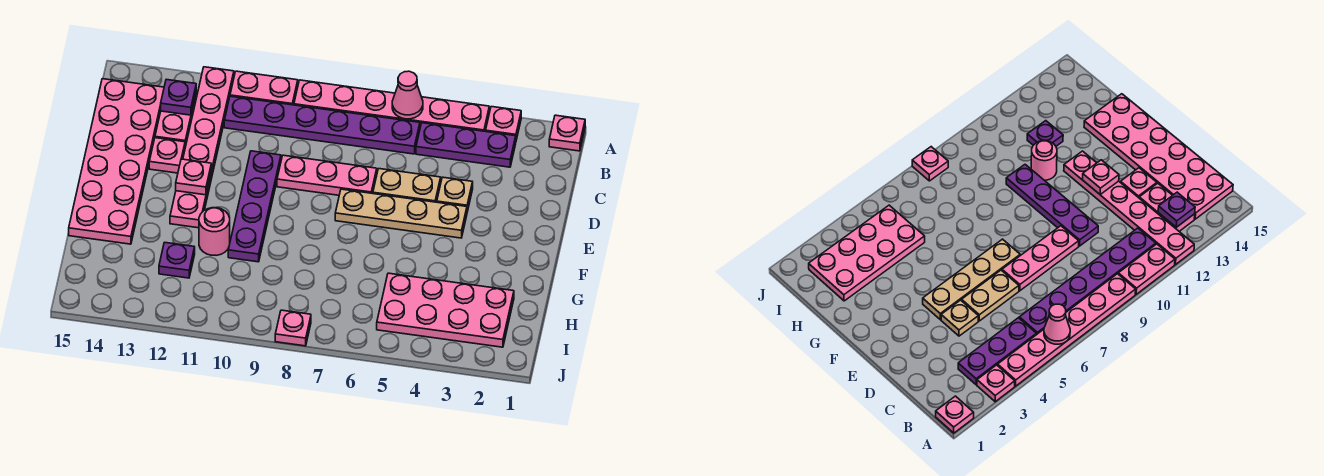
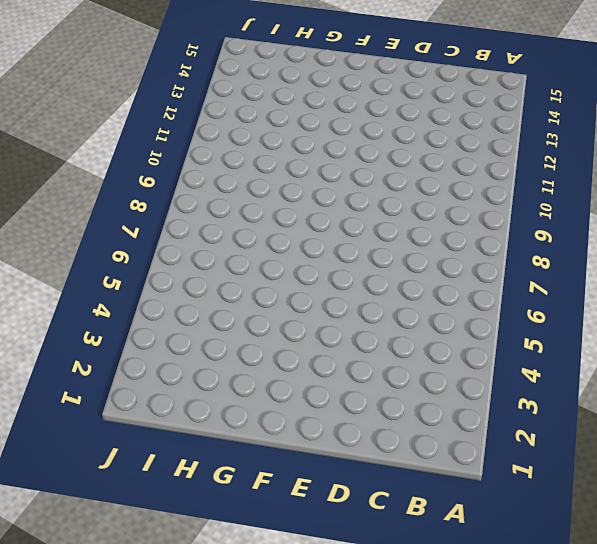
none -> pink 1x1 plate [549,115,585,151]
none -> pink 1x1 plate [486,107,521,140]
none -> pink 1x6 plate [294,80,489,131]

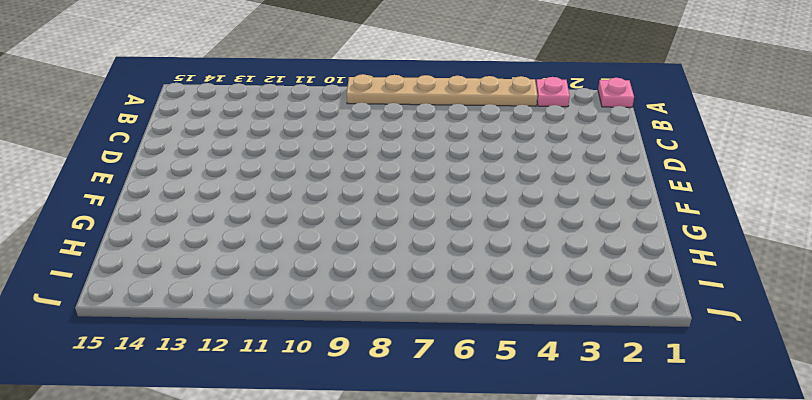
tan 1x6 plate [347,74,537,106] -> pink 1x6 plate [294,80,489,131]
none -> pink 1x2 plate [230,71,298,105]
none -> pink 1x6 plate [170,67,234,228]
none -> purple 1x3 plate [416,123,516,167]

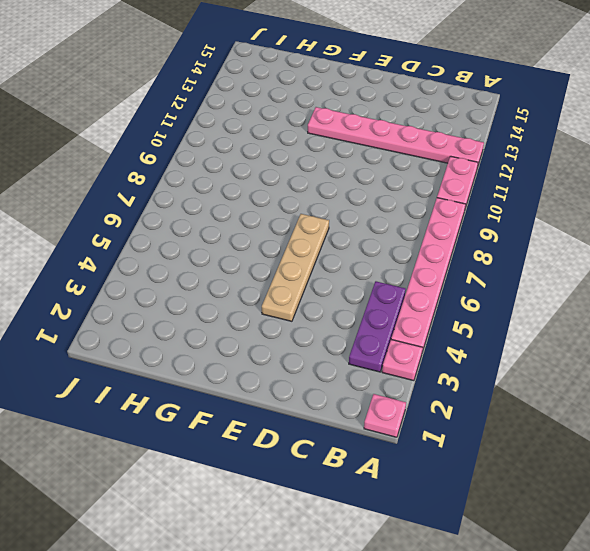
none -> purple 1x6 plate [224,96,420,154]
none -> pink 1x2 plate [155,95,196,147]
none -> pink 2x6 plate [69,79,164,244]

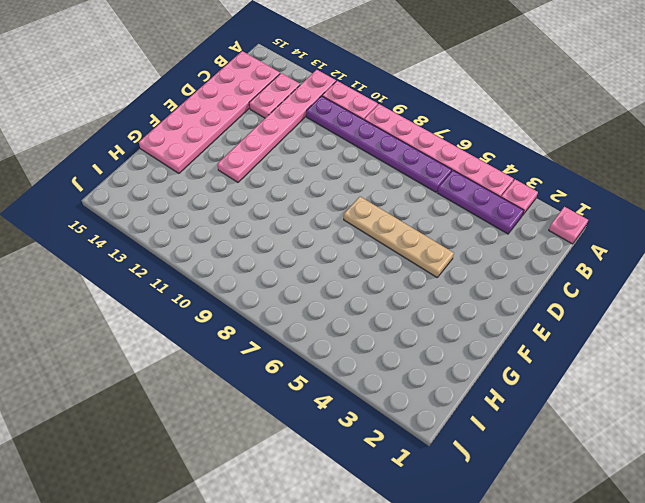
none -> tan 1x1 plate [437,177,473,212]
none -> tan 1x2 plate [373,169,441,202]
none -> pink 1x3 plate [277,155,377,195]

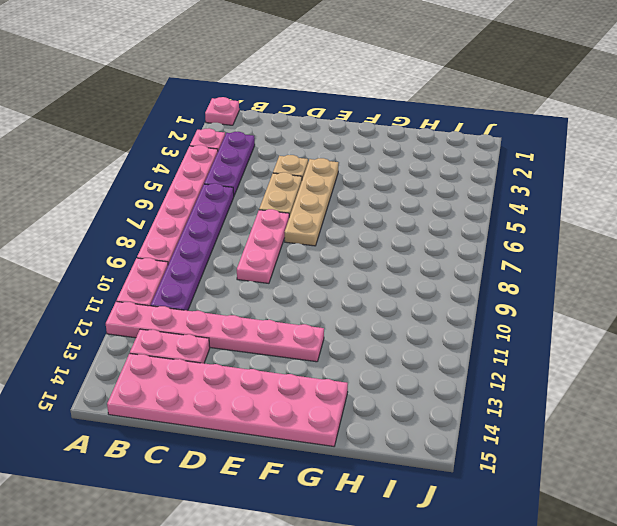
none -> purple 1x4 plate [228,151,281,262]
none -> pink 1x1 plate [149,138,185,173]
none -> pink 1x1 round brick [199,208,230,255]

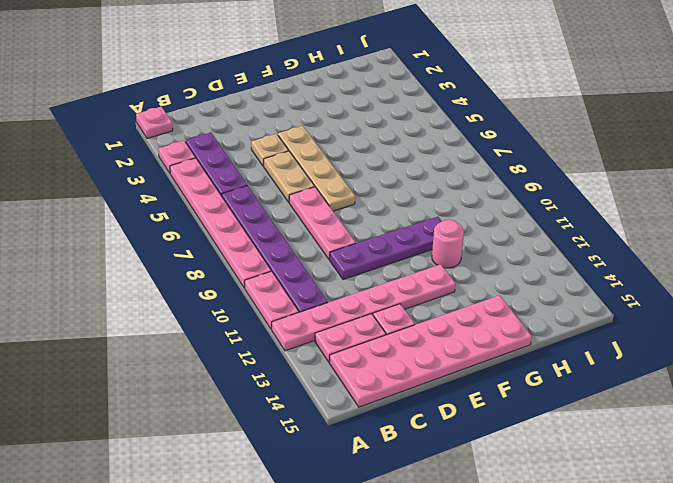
none -> pink 2x4 plate [377,273,514,347]
none -> purple 1x1 plate [159,242,195,278]
none -> pink 1x1 plate [275,310,311,346]

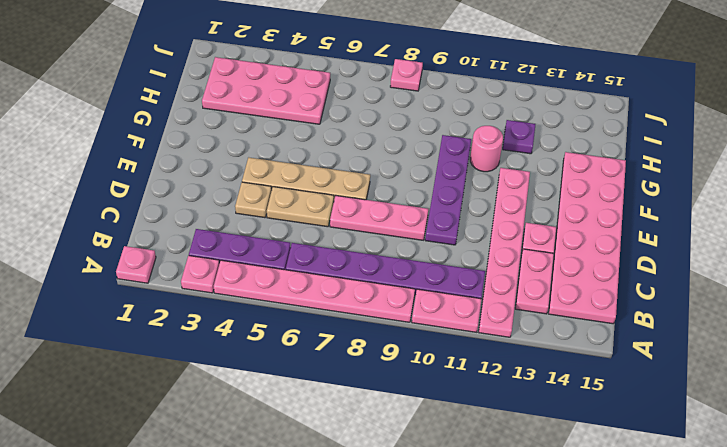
none -> pink 1x1 cone [392,71,423,119]
none -> purple 1x1 plate [161,79,196,115]
none -> pink 1x1 plate [176,159,211,195]

